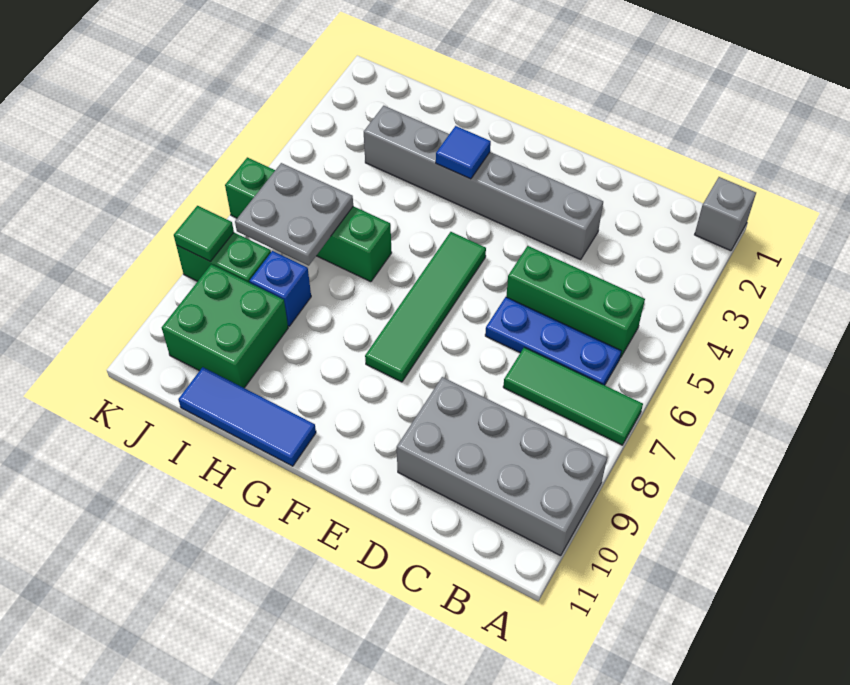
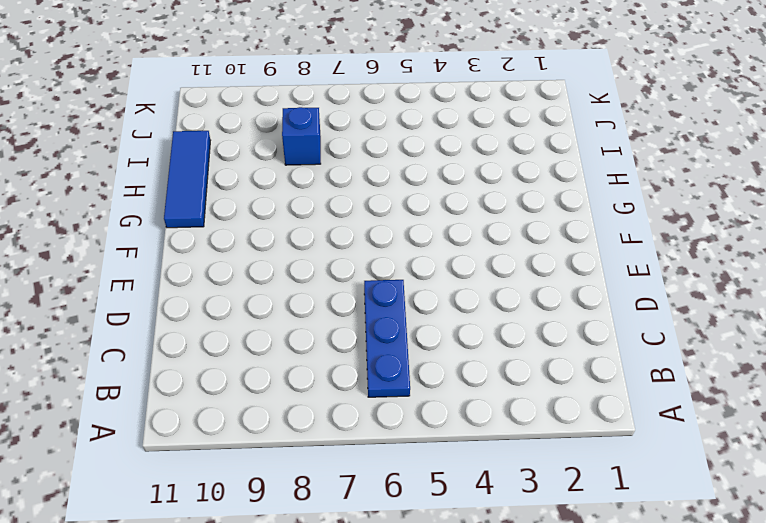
none -> grey 1x1 brick [695,177,756,251]
none -> green 1x3 tile [503,347,643,445]
none -> grey 2x4 brick [397,377,607,556]

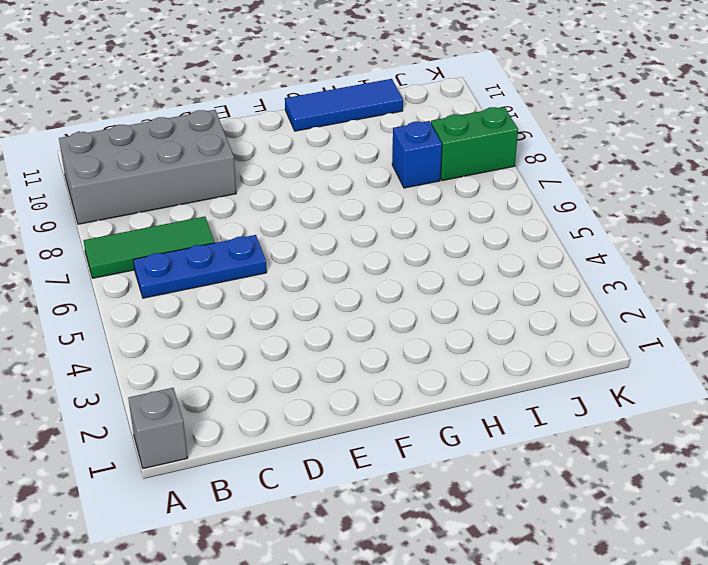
none -> green 1x3 brick [506,246,645,358]
none -> grey 1x6 brick [364,106,603,260]
none -> green 1x4 tile [365,232,486,382]

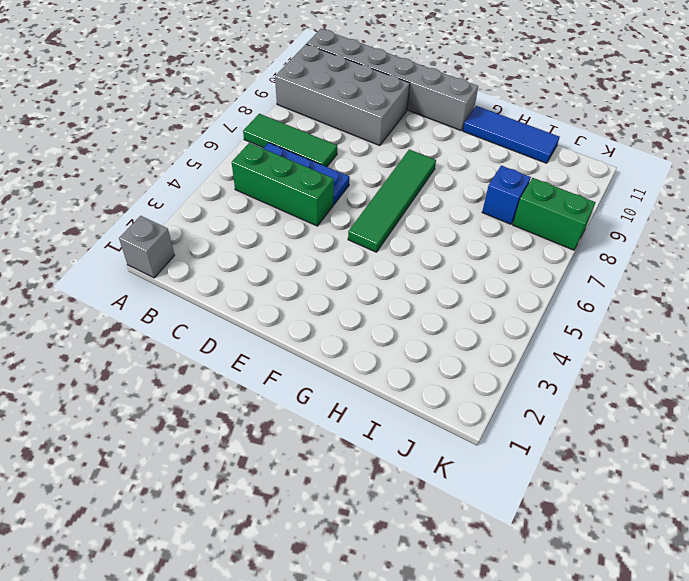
grey 1x6 brick [307,29,478,130] -> grey 1x6 brick moved to [364,106,603,260]
none -> green 1x4 brick [225,157,392,282]
none -> green 2x2 brick [162,264,288,388]
none -> blue 1x1 tile [436,126,491,179]

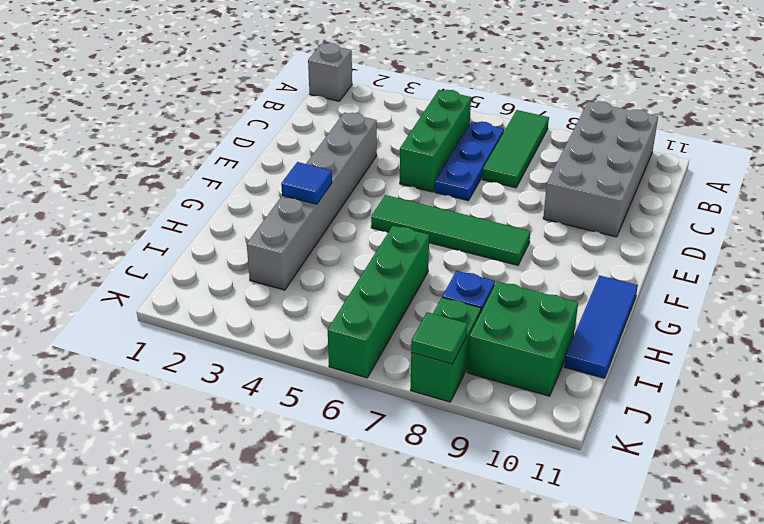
none -> grey 2x2 plate [235,163,353,266]

